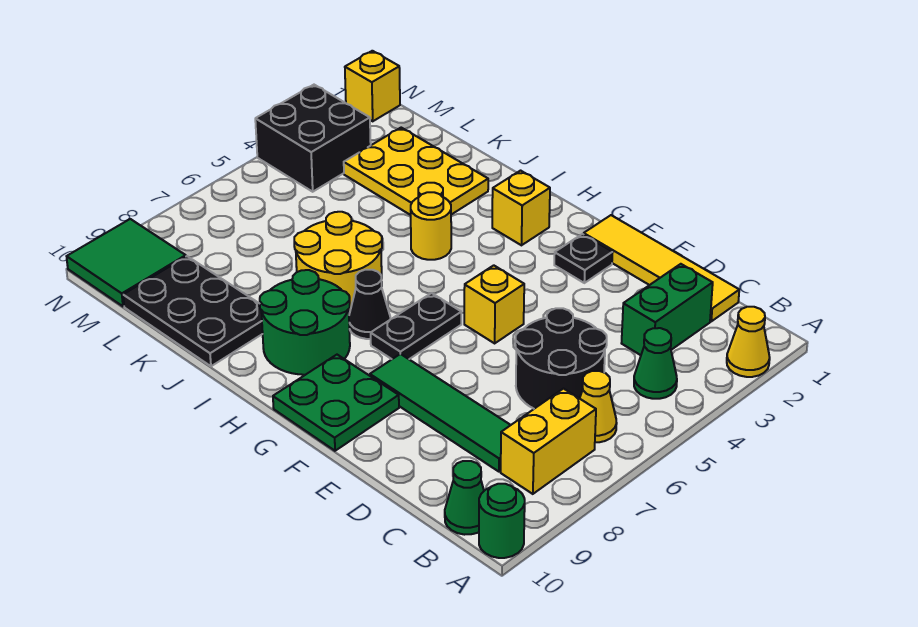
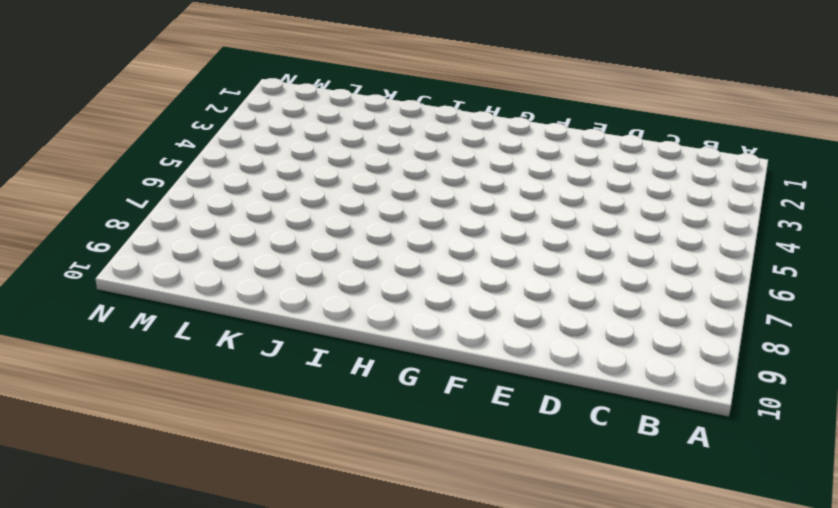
none -> yellow 1x1 cone [727,307,770,377]
none -> green 1x1 round brick [479,484,525,558]
none -> green 1x1 cone [634,328,677,399]

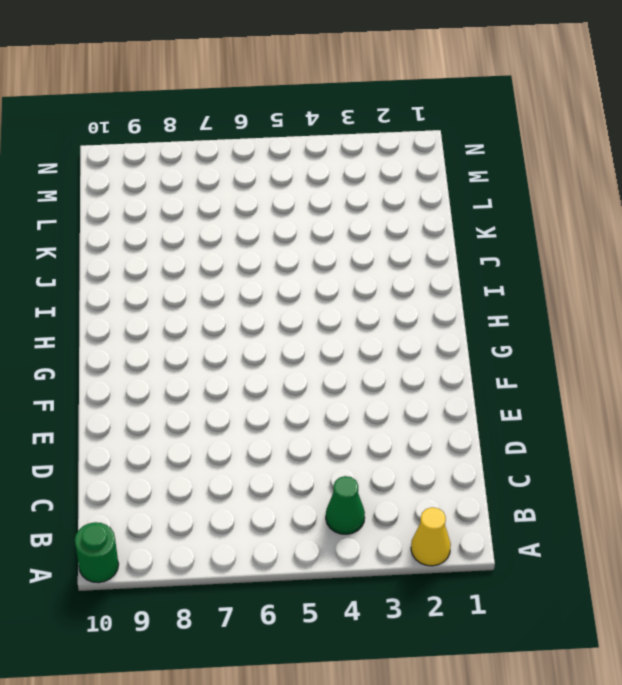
none -> yellow 1x1 cone [580,371,617,442]
none -> yellow 1x2 brick [501,389,596,494]
none -> green 1x1 cone [445,461,484,535]

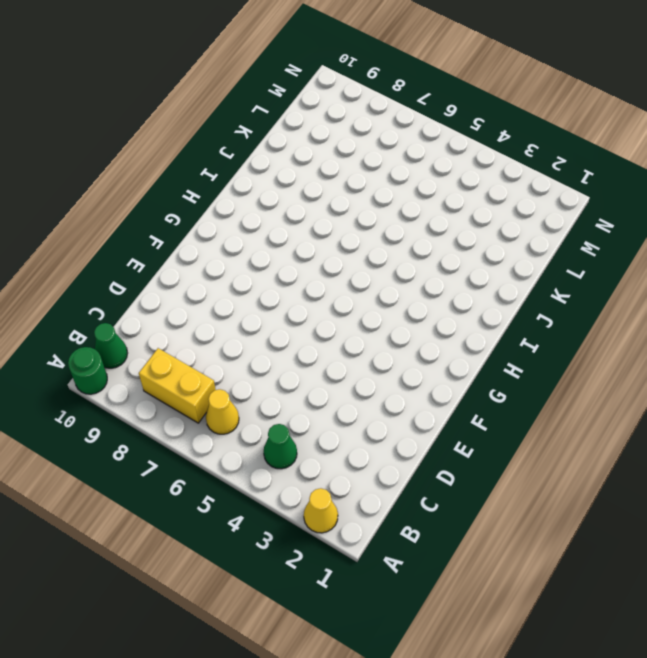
none -> yellow 1x4 tile [584,215,739,321]
none -> green 1x2 brick [622,264,713,355]
none -> black 2x2 round brick [515,308,607,409]

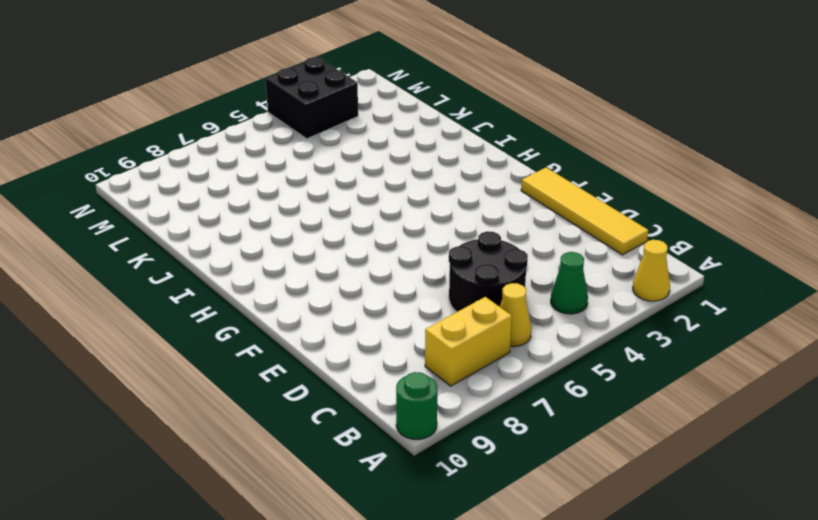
none -> green 1x1 cone [445,461,484,535]
none -> green 1x2 brick [622,264,713,355]
none -> green 1x4 tile [370,354,510,472]

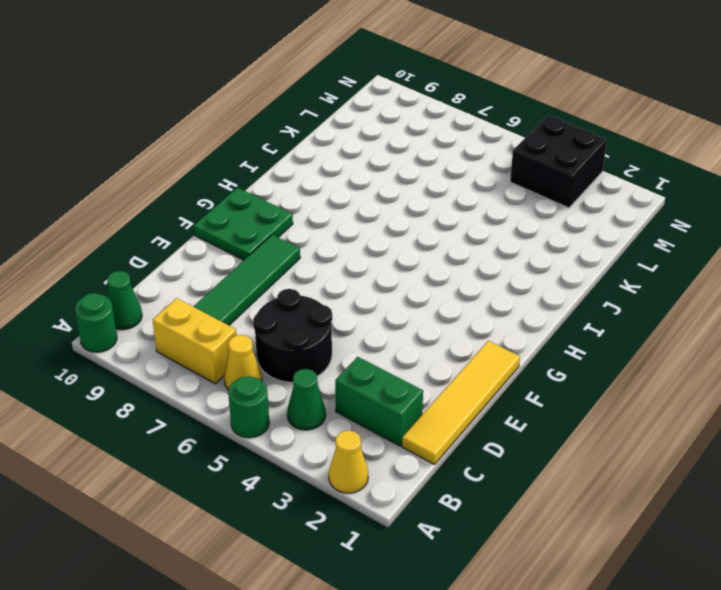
green 1x1 round brick [228,376,269,438] -> none
none -> black 1x1 plate [554,234,613,283]
none -> yellow 1x1 brick [464,265,524,343]
none -> black 1x2 plate [371,293,461,359]

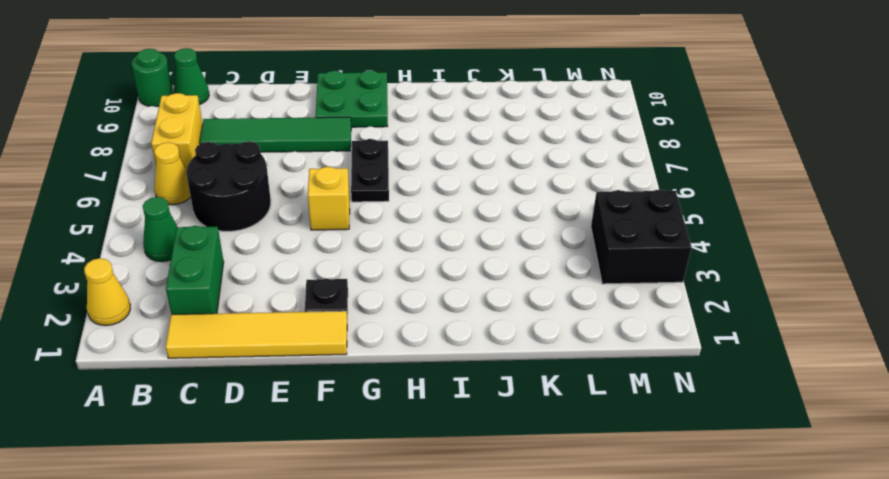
none -> yellow 1x1 brick [492,171,550,245]
none -> black 1x1 cone [349,270,390,339]
none -> green 2x2 round brick [260,270,350,375]

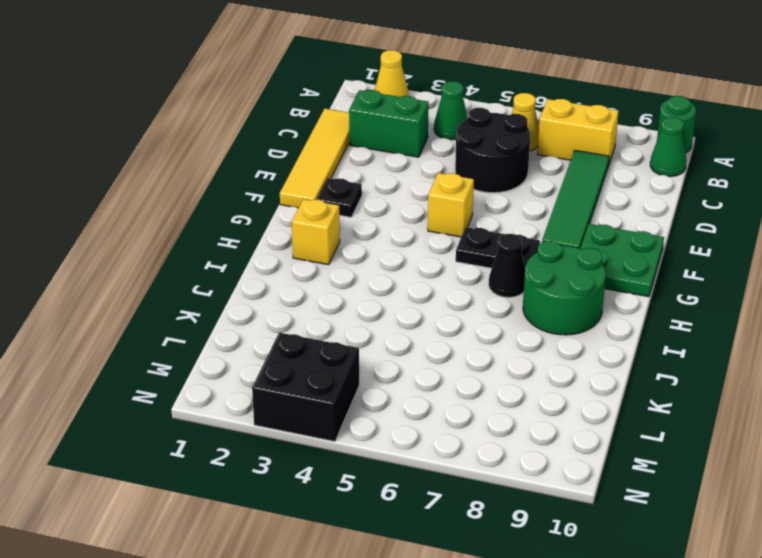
none -> yellow 1x1 round brick [411,192,451,260]
none -> yellow 2x2 round brick [294,212,382,312]
none -> yellow 2x3 plate [344,128,488,215]

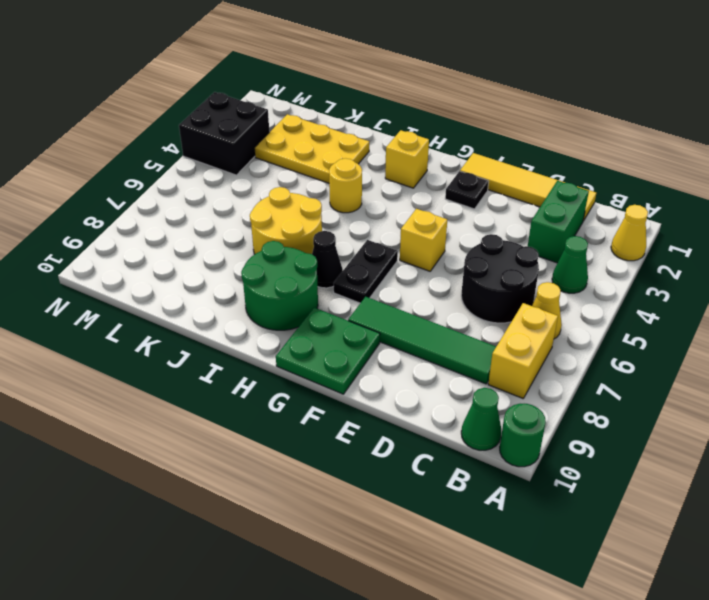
none -> black 2x3 plate [123,256,263,366]
none -> green 2x2 tile [67,219,186,306]
none -> yellow 1x1 brick [345,51,400,121]

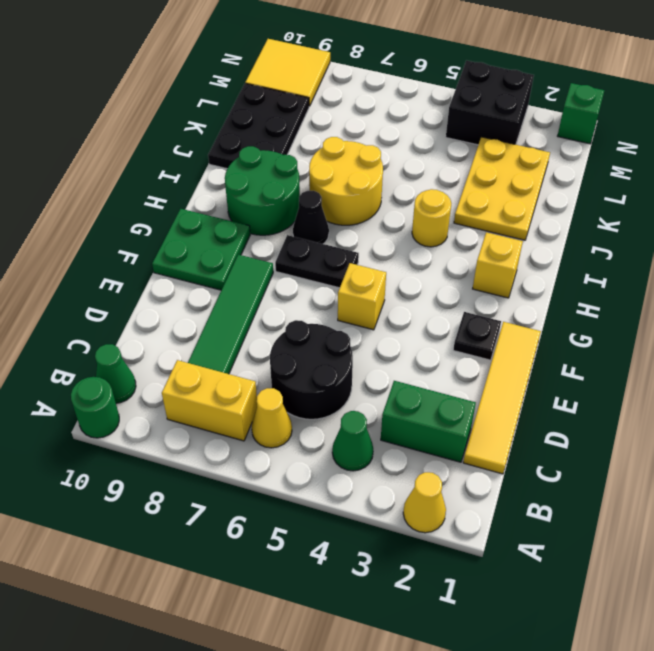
yellow 2x2 tile [245,39,330,106] -> green 2x2 tile [67,219,186,306]
green 1x1 brick [558,83,604,144] -> yellow 1x1 brick [345,51,400,121]

